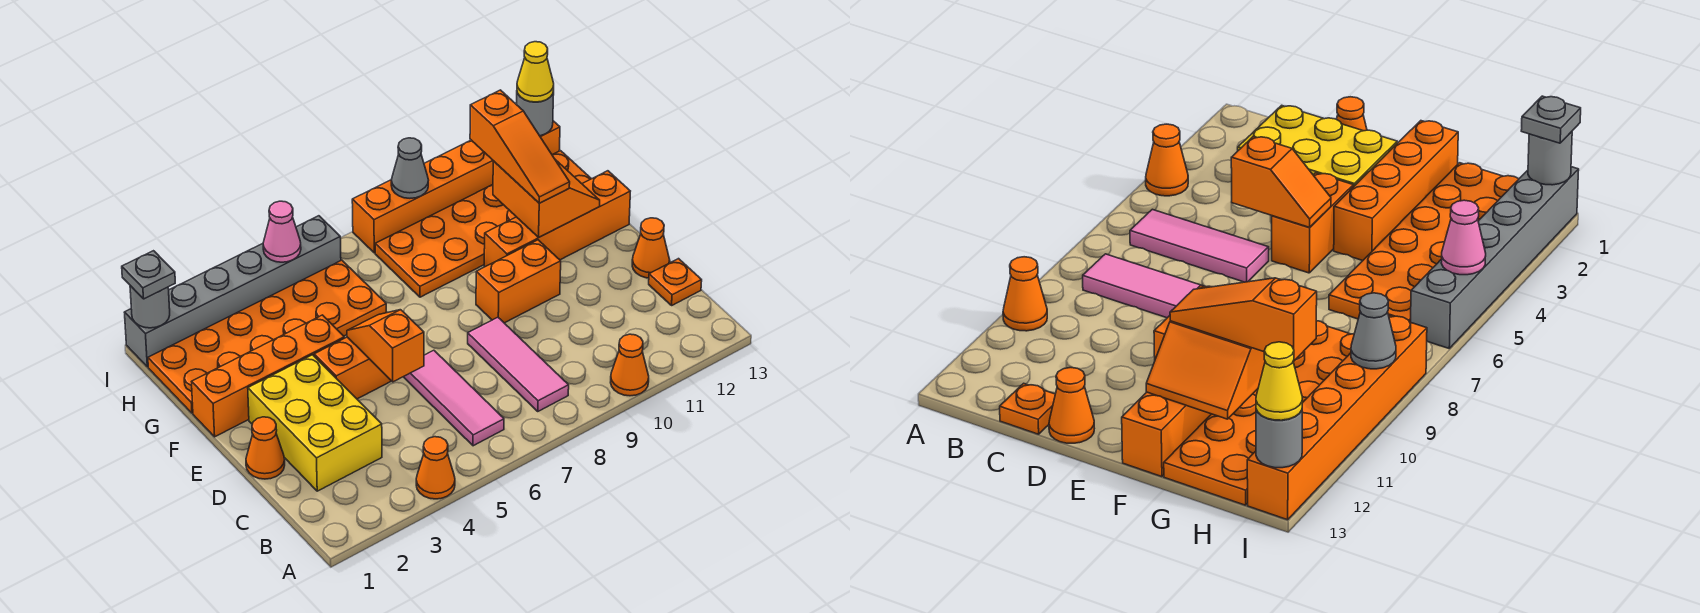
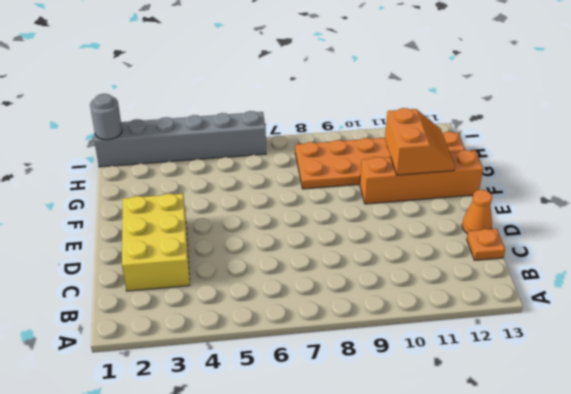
none -> orange 1x1 cone [416,437,455,499]
none -> orange 1x1 cone [611,334,649,396]
none -> pink 1x3 tile [404,350,504,446]

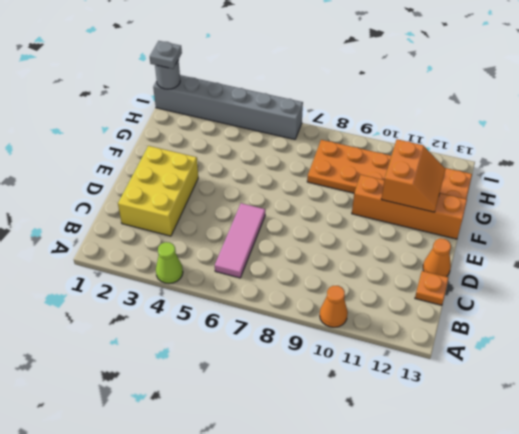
lime 1x1 cone [156,242,183,284] -> orange 1x1 cone [416,437,455,499]
none -> pink 1x3 tile [468,317,569,411]
none -> orange 1x1 cone [246,417,285,479]
none -> orange 1x2 brick [314,337,391,399]

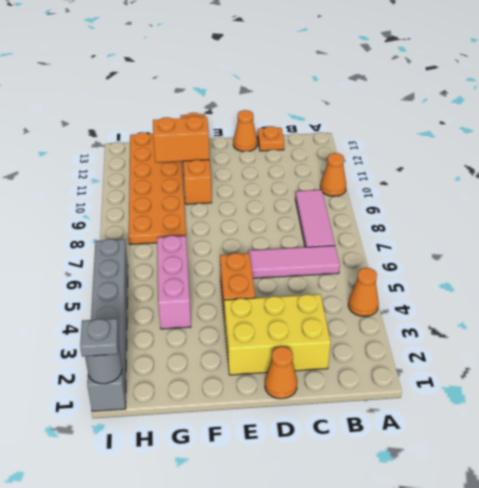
pink 1x3 tile [295,190,335,247] -> pink 1x3 tile turned to [468,317,569,411]
pink 1x3 brick [157,236,191,329] -> orange 2x6 plate [148,260,387,413]
none -> orange 1x2 brick [476,240,561,323]
none -> orange 1x4 brick [192,315,344,437]
none -> orange 1x6 brick [352,121,560,253]

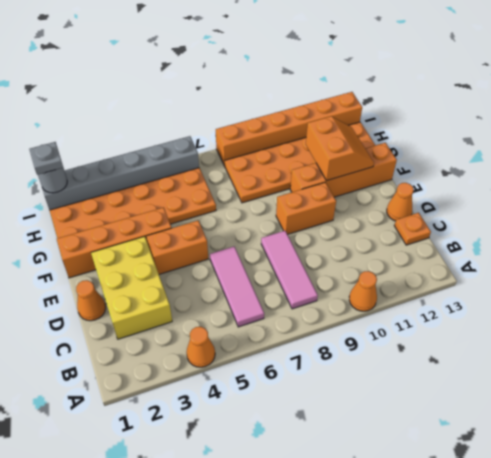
none -> orange 1x2 slope [347,310,424,382]
none -> pink 1x1 cone [263,201,301,262]
none -> grey 1x1 cone [391,138,428,198]

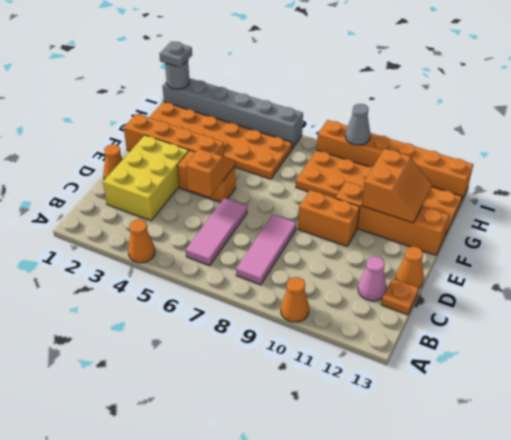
pink 1x1 cone [358,256,386,301] -> pink 1x1 cone moved to [263,201,301,262]
none -> grey 1x1 round brick [517,91,554,136]
none -> orange 1x3 slope [470,90,570,203]
none -> yellow 1x1 cone [517,42,554,102]

